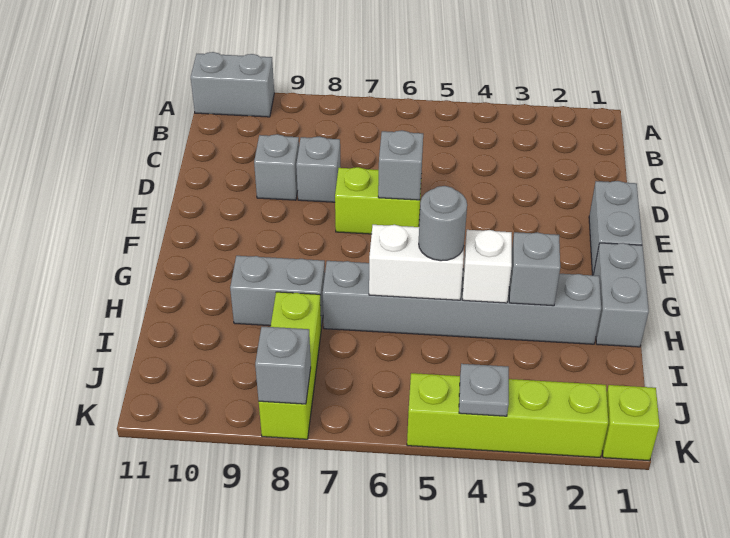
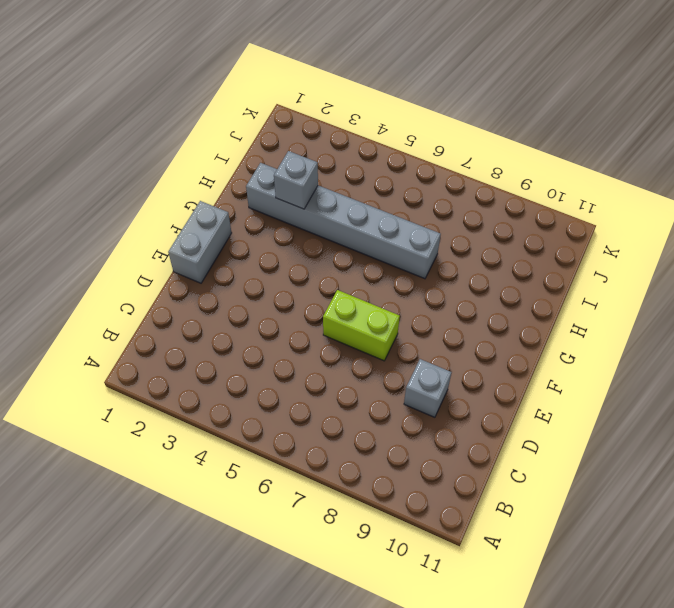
none -> grey 1x2 brick [191,52,274,117]
none -> grey 1x1 brick [296,136,340,202]
none -> grey 1x2 brick [593,243,649,347]

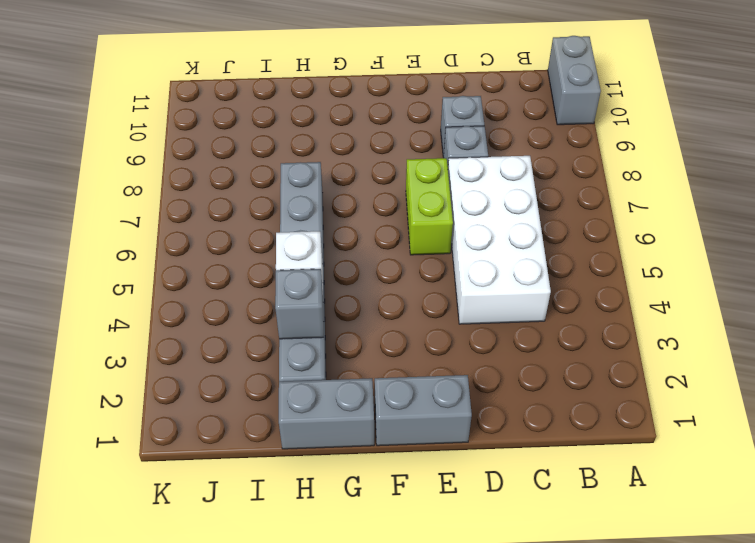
white 2x4 brick [448,156,551,324] -> none
none -> grey 1x2 brick [230,256,325,328]
none -> lime 1x3 brick [259,292,321,439]
none -> lime 1x1 brick [602,385,659,461]

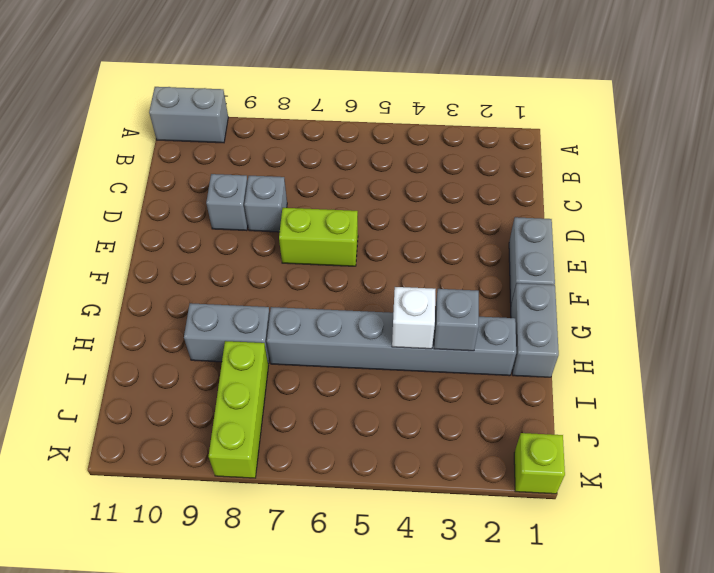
none -> lime 1x4 brick [407,373,608,457]
none -> grey 1x1 brick [378,130,423,200]
none -> white 1x2 brick [369,225,464,300]

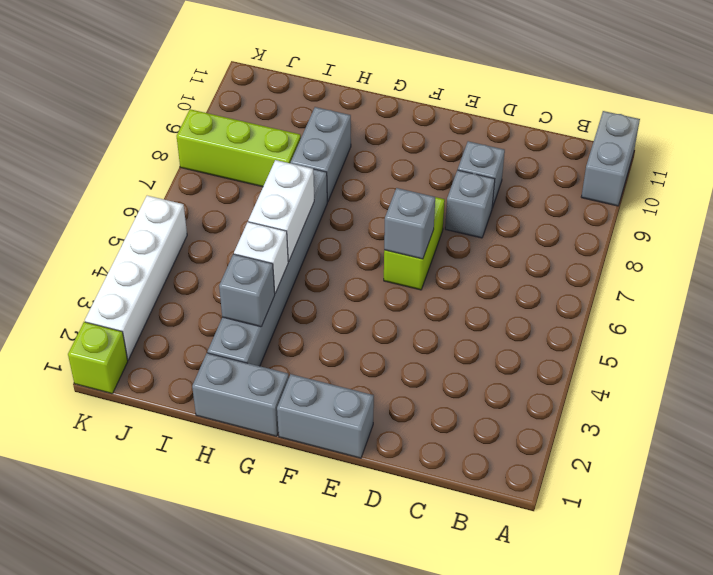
white 1x4 brick [85,196,187,360] -> lime 1x4 brick [407,373,608,457]
none -> grey 1x1 plate [459,364,509,416]
none -> grey 1x1 brick [255,327,311,404]
none -> grey 1x1 round brick [419,186,467,261]

